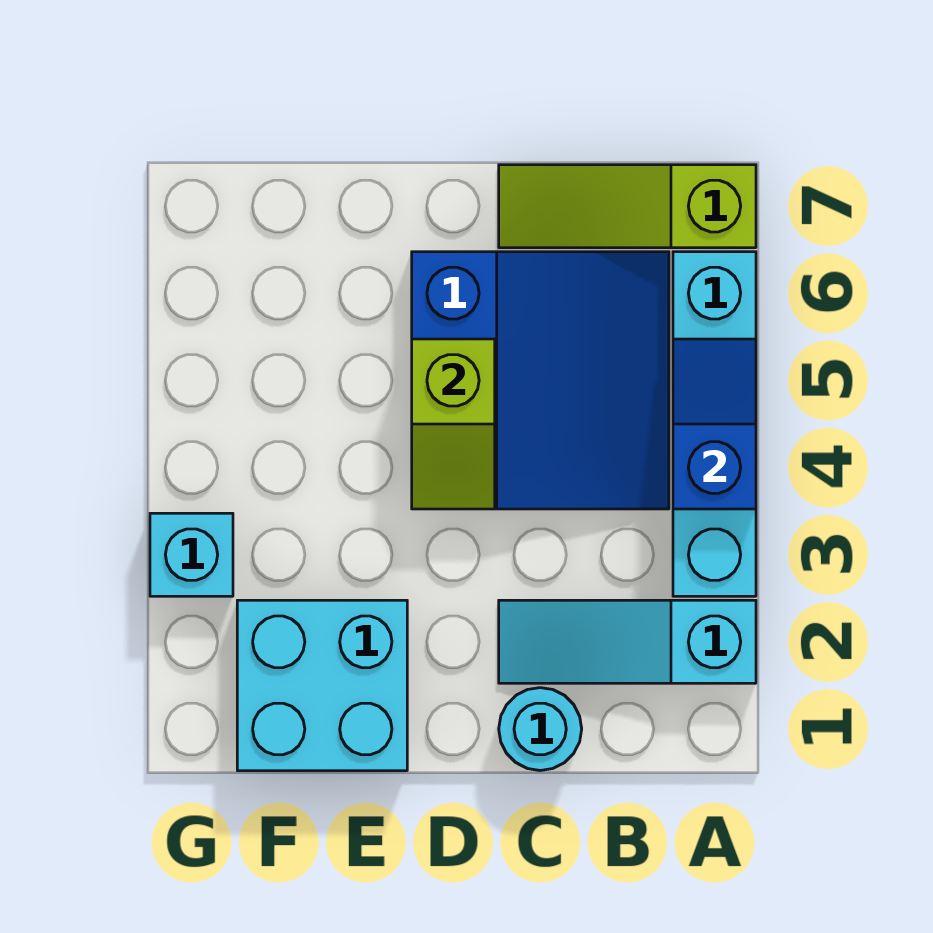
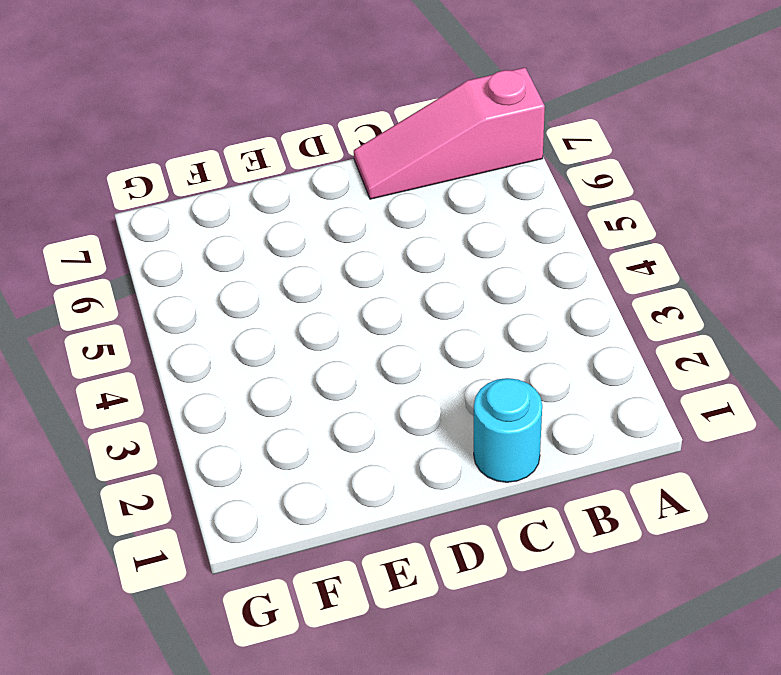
pink 1x3 slope [354,68,545,199] -> lime 1x3 slope [499,165,756,248]
none -> cyan 1x3 slope [499,600,756,683]
none -> cyan 1x4 brick [673,252,756,596]

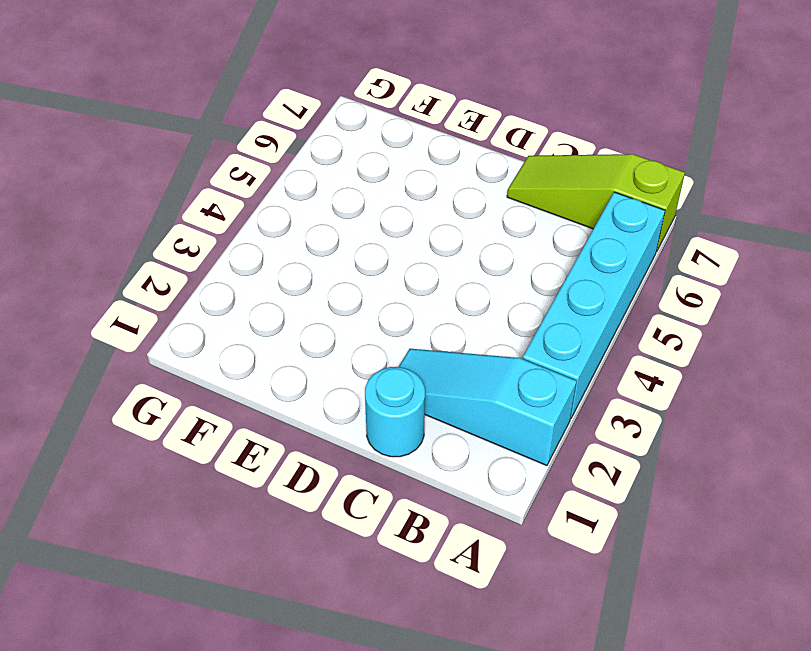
none -> blue 3x3 slope [412,252,669,509]
none -> cyan 2x2 brick [237,600,407,771]

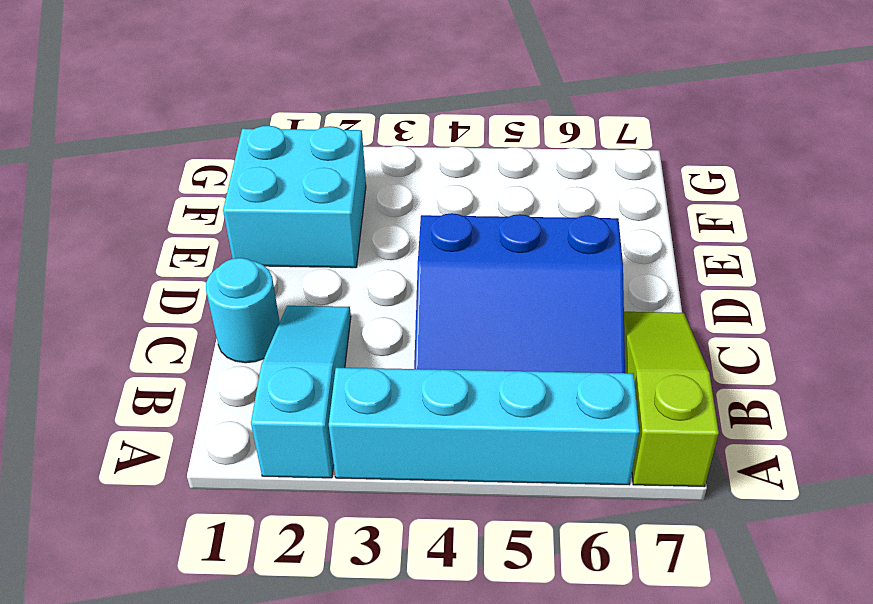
none -> cyan 1x1 brick [150,513,233,596]
none -> blue 1x2 slope [673,339,756,509]

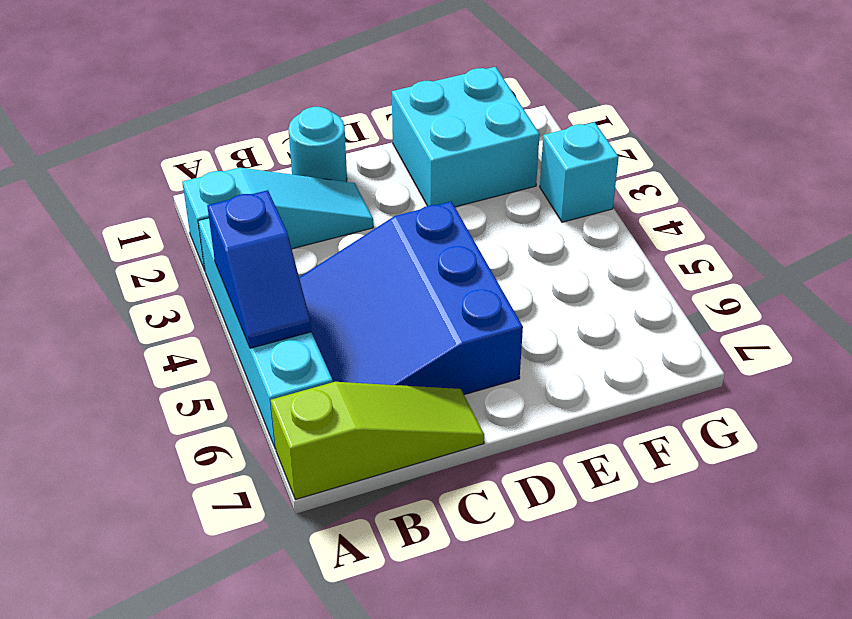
none -> lime 1x2 slope [412,339,495,509]

